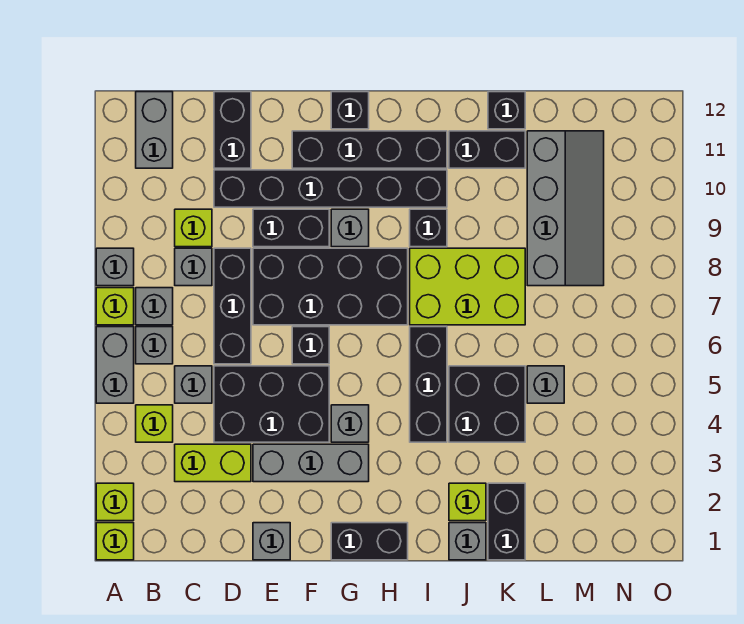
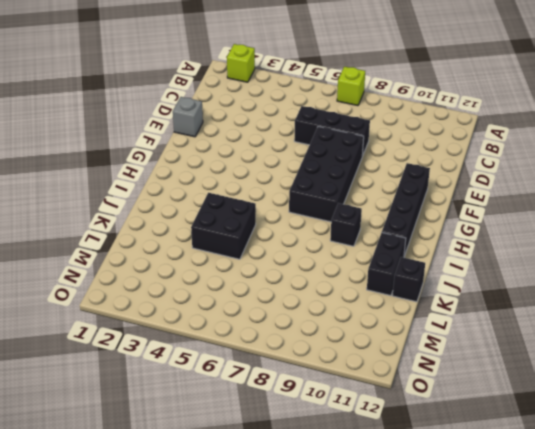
none -> lime 1x1 brick [96,523,134,560]
none -> grey 1x2 brick [96,327,134,403]
none -> grey 1x1 brick [96,248,134,286]
none -> lime 1x1 brick [136,405,173,442]

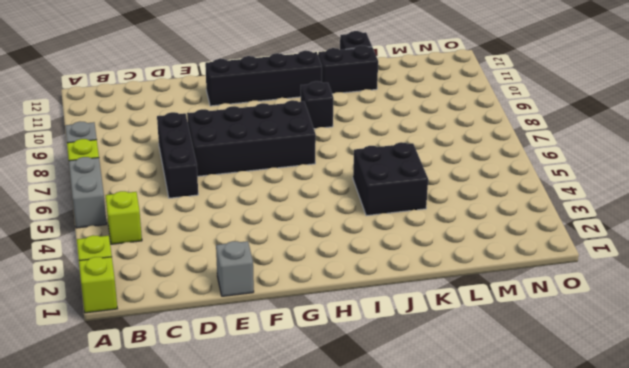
none -> grey 1x1 brick [136,327,173,364]
none -> grey 1x1 brick [136,288,173,325]
none -> grey 1x2 brick [136,92,173,168]
none -> lime 1x2 brick [175,444,251,482]

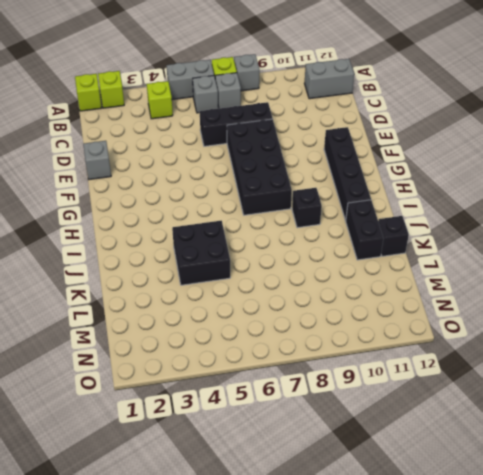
none -> lime 1x2 brick [175,444,251,482]
none -> grey 1x1 brick [175,366,212,403]
none -> grey 1x1 brick [175,248,212,286]
none -> lime 1x1 brick [175,209,212,247]

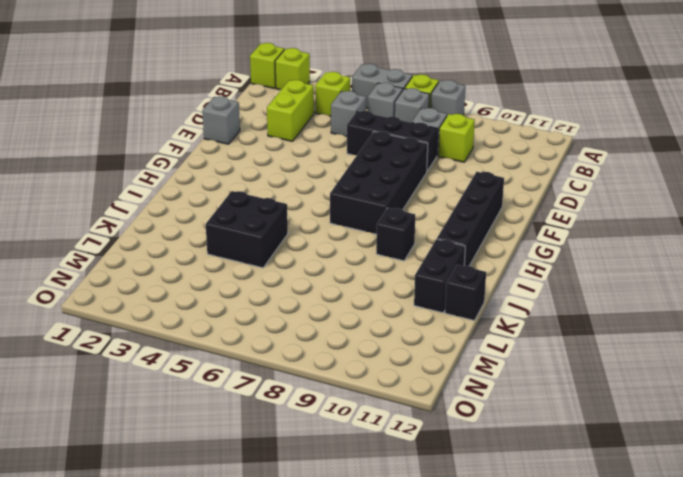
none -> grey 1x2 brick [136,92,173,168]
none -> black 2x3 brick [214,366,329,442]
none -> black 1x6 brick [214,170,447,207]
none -> black 1x2 brick [214,92,251,168]

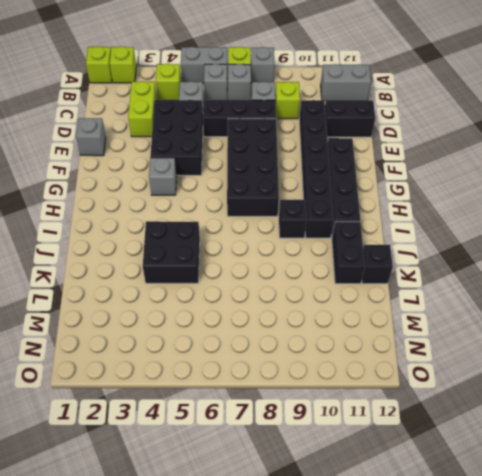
none -> grey 1x3 brick [253,444,369,482]
none -> black 1x2 brick [253,209,329,247]
none -> black 1x1 brick [292,327,329,364]
none -> black 1x2 brick [331,523,408,560]

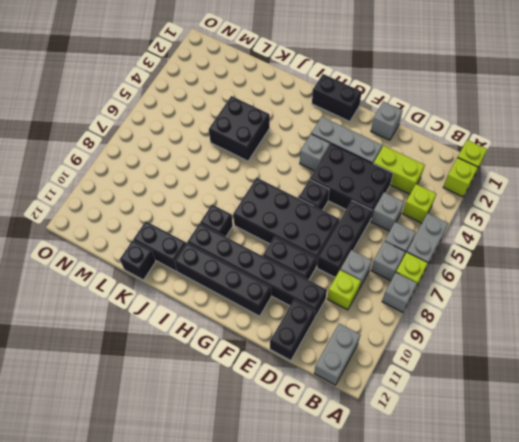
none -> grey 1x1 brick [331,209,369,247]
none -> black 1x1 brick [331,92,369,129]
none -> black 1x3 brick [410,327,447,442]
none -> lime 2x3 brick [410,248,525,325]

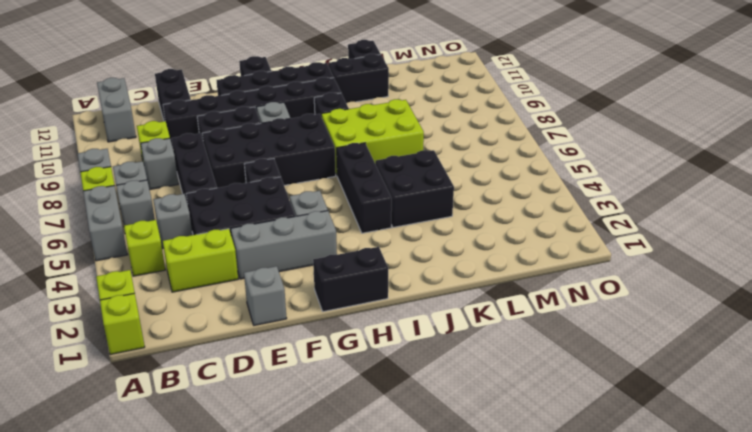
none -> grey 1x1 brick [449,523,486,560]
none -> lime 1x1 brick [449,483,486,521]
none -> black 1x2 brick [488,483,525,560]
none -> grey 1x1 brick [527,366,564,403]

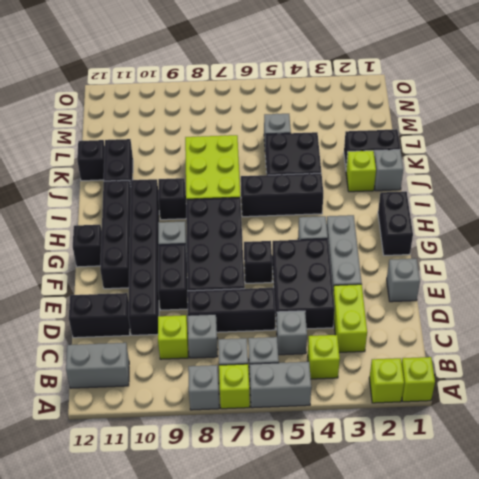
none -> grey 2x4 slope [527,131,604,286]

